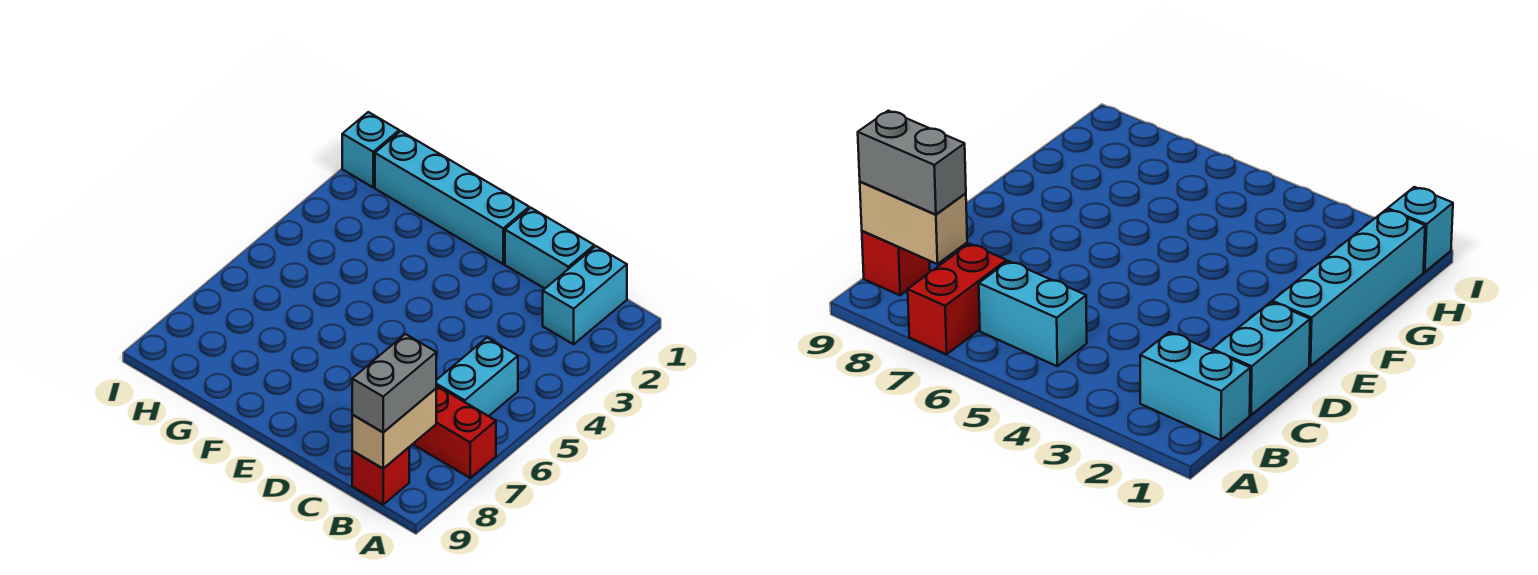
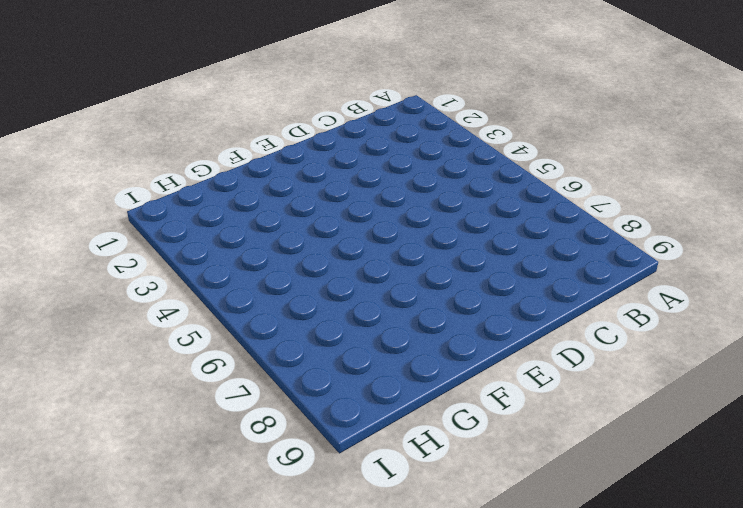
none -> red 1x2 brick [413,386,496,478]
none -> cyan 1x2 brick [543,246,627,344]

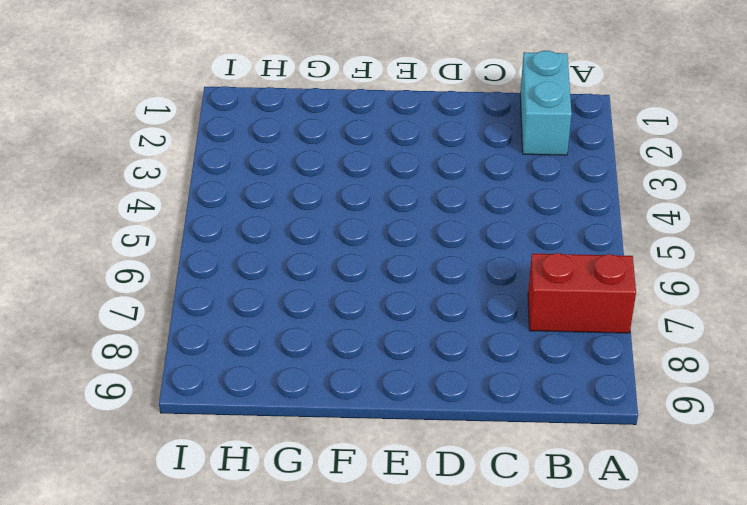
none -> cyan 1x2 brick [436,338,518,416]
none -> red 1x1 brick [352,447,409,504]

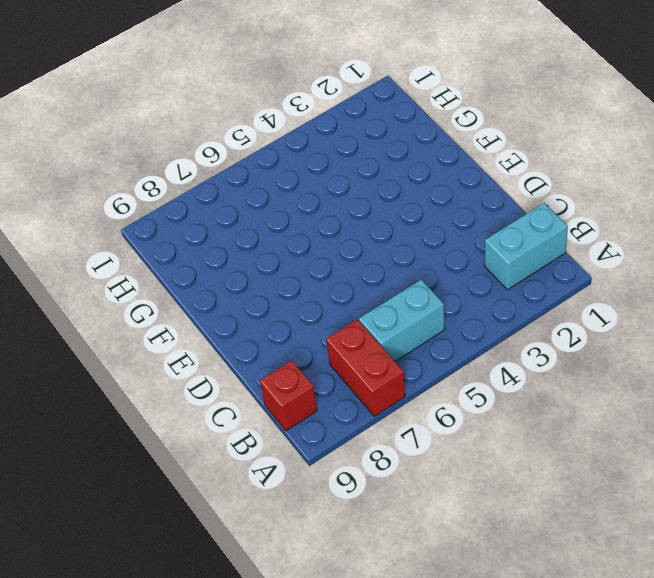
none -> cyan 1x2 brick [505,208,594,288]
none -> cyan 1x4 brick [375,131,529,264]

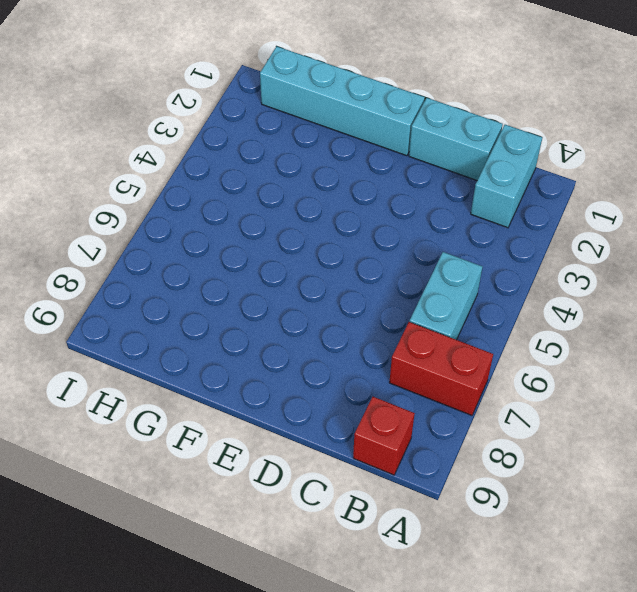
none -> cyan 1x1 brick [342,112,399,187]
none -> tan 1x2 brick [352,389,436,469]

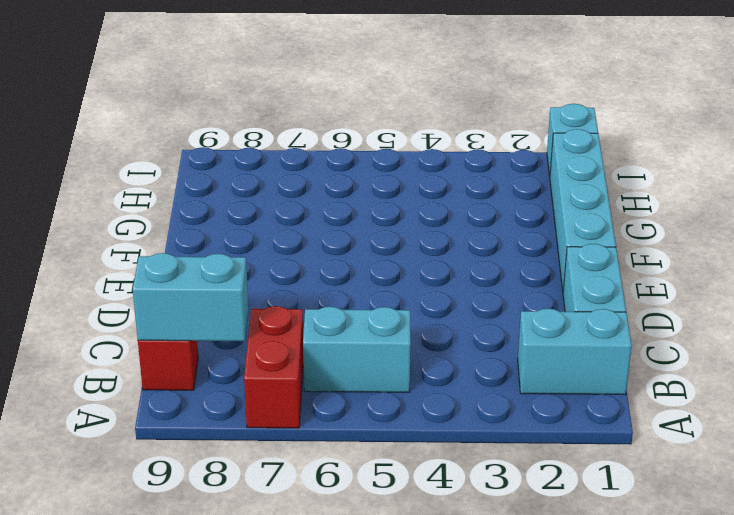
cyan 1x2 brick [133,253,249,341] -> tan 1x2 brick [352,389,436,469]
none -> grey 1x2 brick [352,334,436,432]

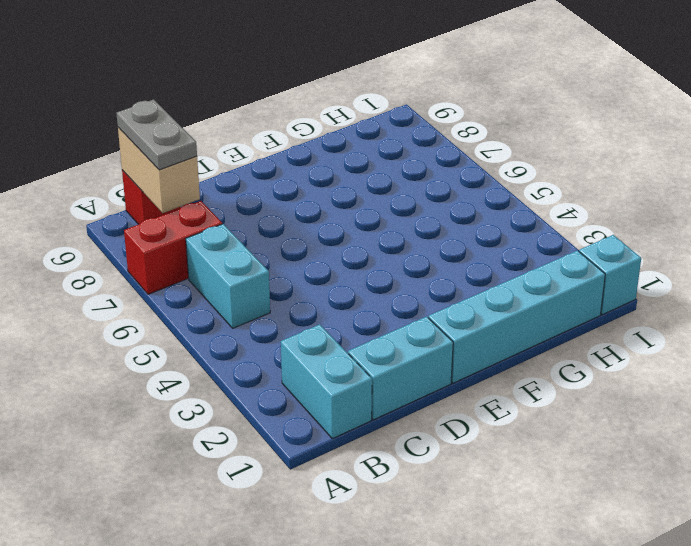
grey 1x2 plate [116,99,197,170] -> grey 1x2 brick [352,334,436,432]

